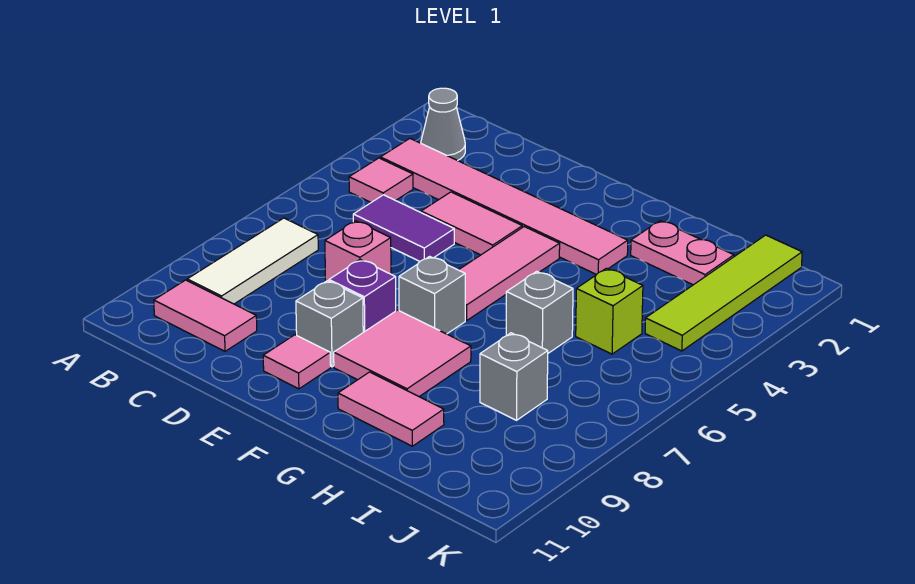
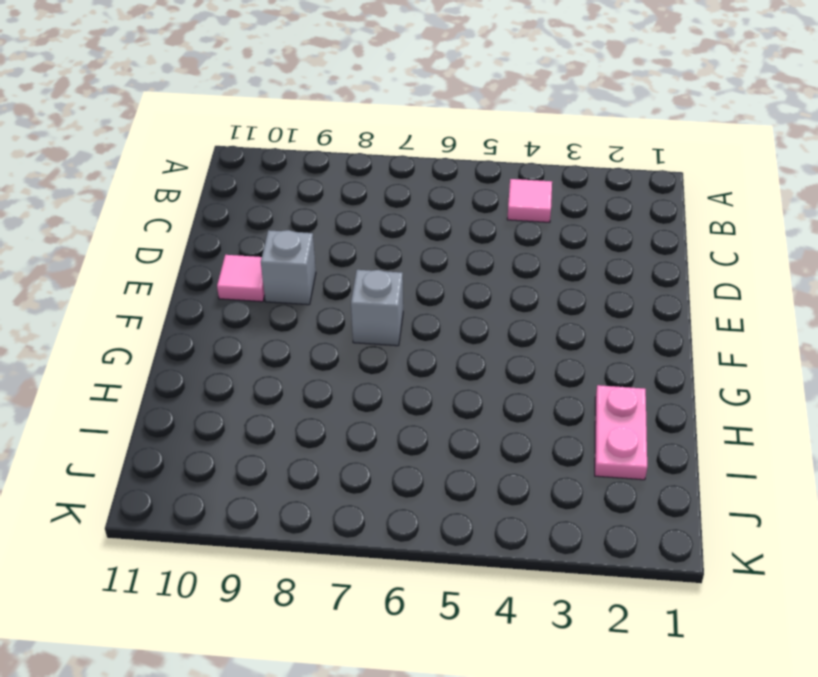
none -> grey 1x1 cone [421,88,465,161]
none -> pink 1x6 tile [380,139,628,275]
none -> white 1x3 tile [187,218,318,304]

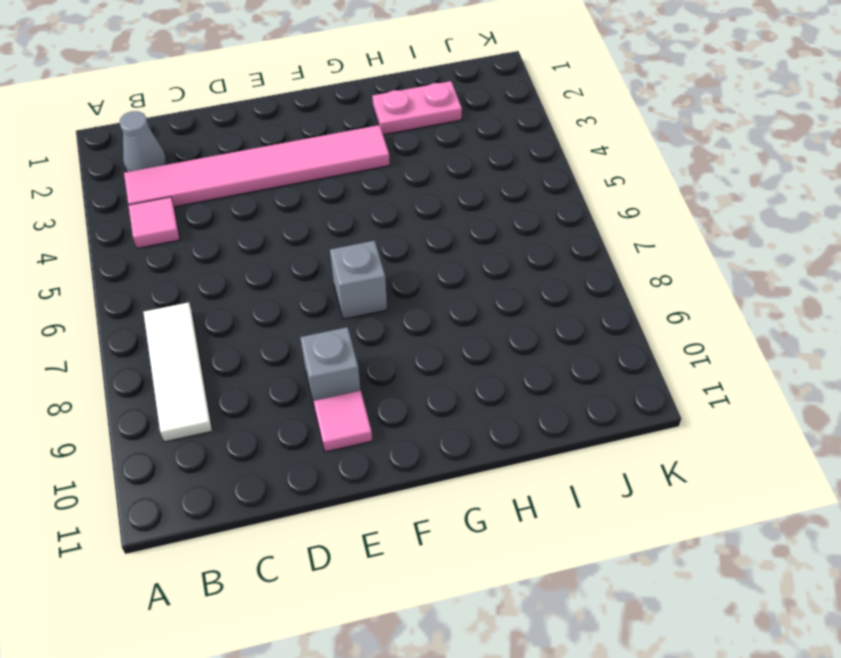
none -> pink 1x2 tile [154,280,257,351]
none -> purple 1x2 tile [353,195,454,261]
none -> pink 1x2 tile [421,192,522,255]

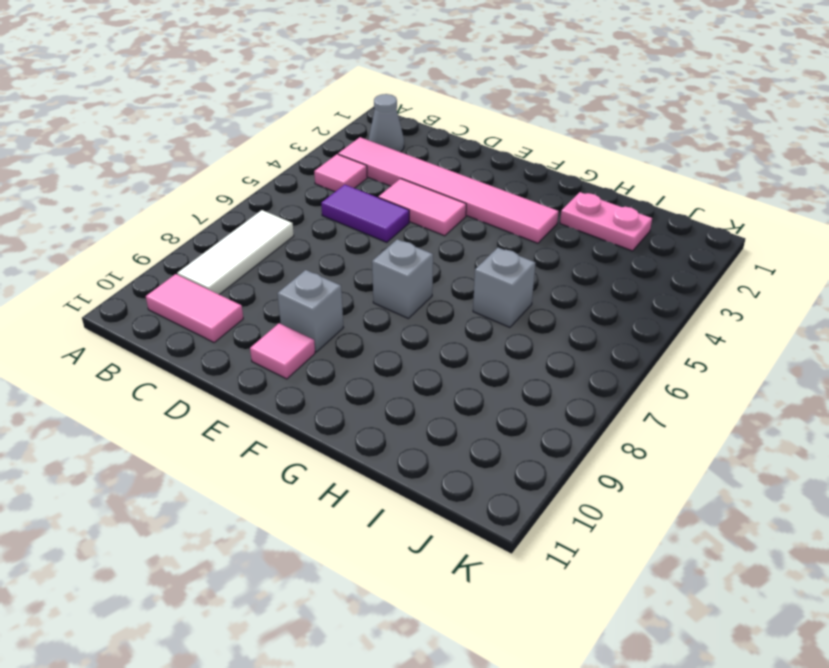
none -> pink 1x1 brick [325,221,391,281]
none -> purple 1x1 brick [329,260,396,332]
none -> pink 1x3 tile [459,227,560,320]

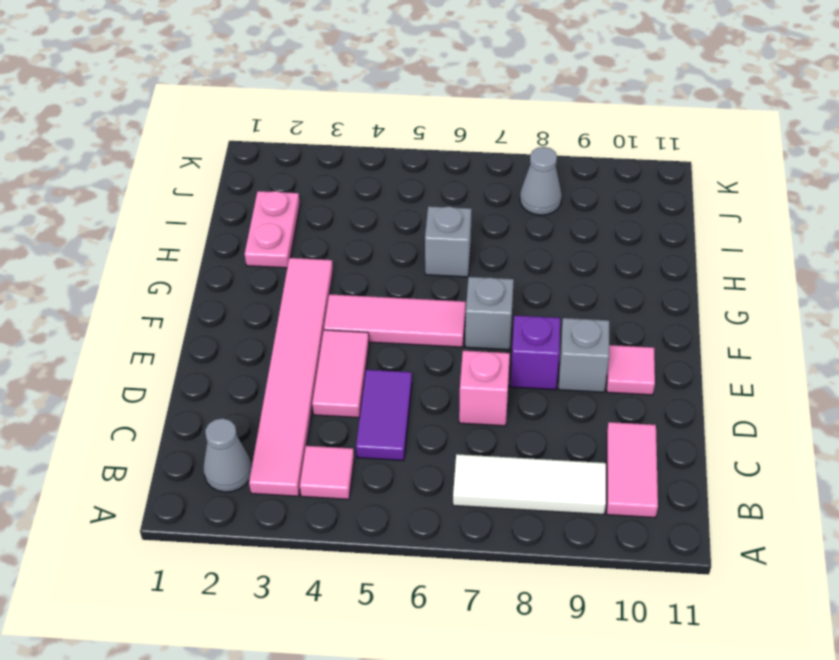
grey 1x1 cone [520,147,562,215] -> none
none -> pink 2x2 tile [334,310,471,396]
none -> pink 1x2 tile [338,372,444,446]
none -> lime 1x1 brick [576,268,643,354]

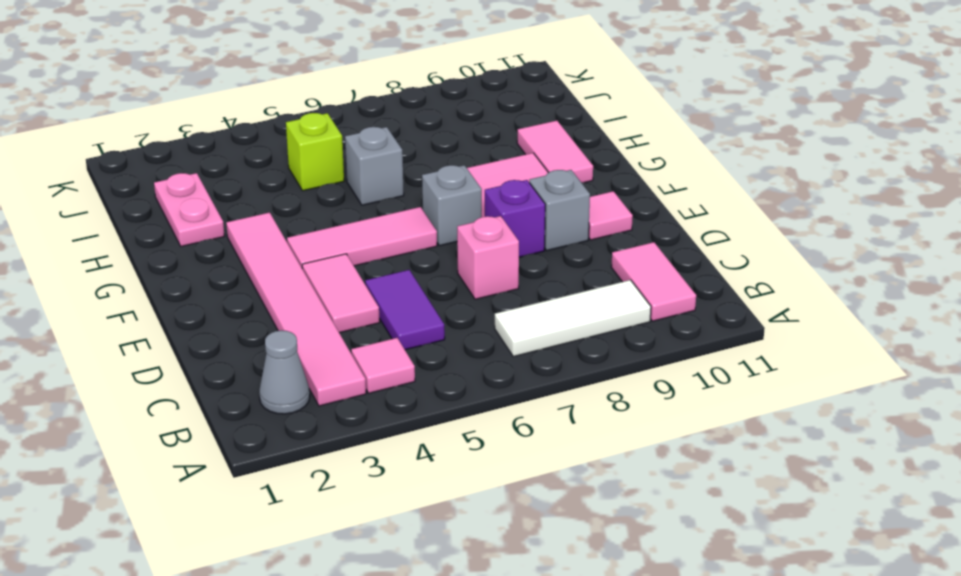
none -> grey 1x1 brick [480,333,548,420]
none -> lime 1x4 tile [645,235,802,351]

